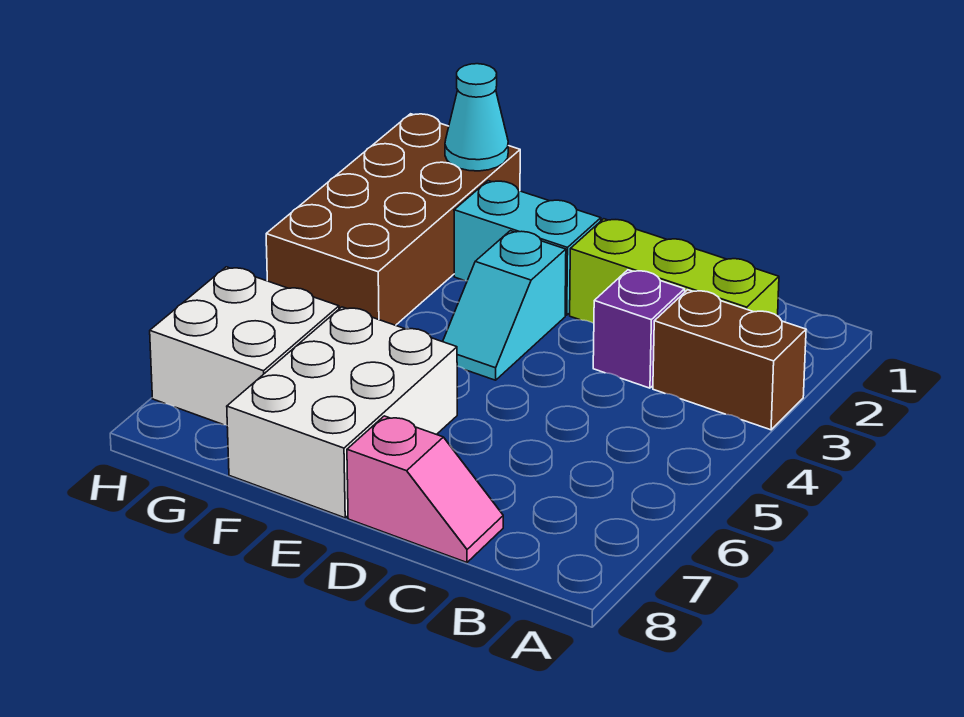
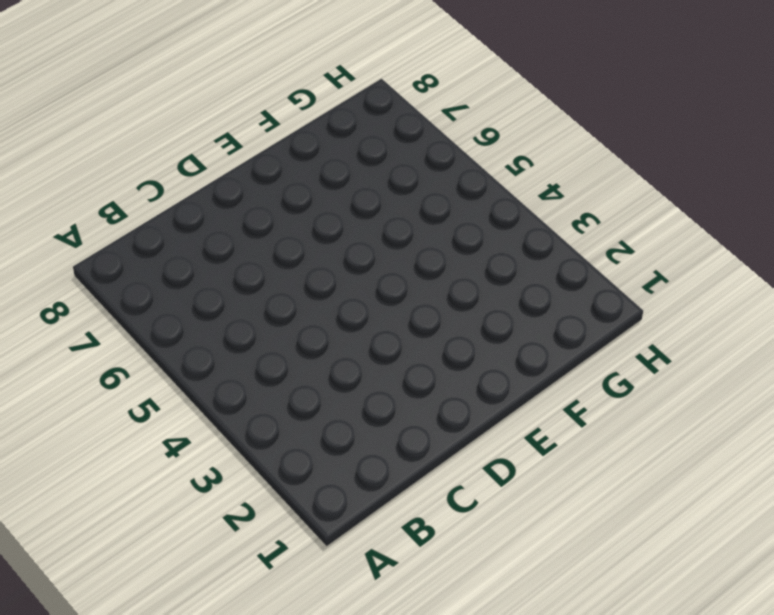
none -> brown 1x2 brick [653,290,806,430]
none -> lime 1x3 brick [570,219,779,323]

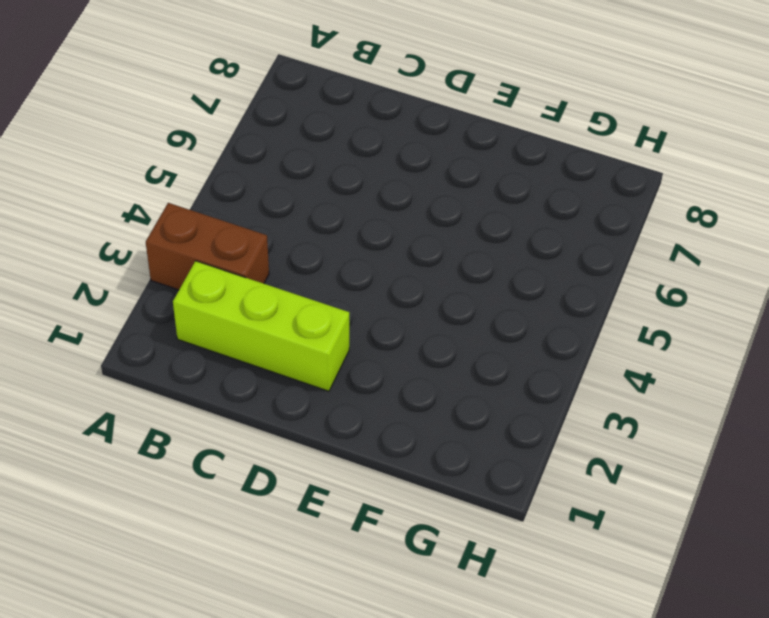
none -> purple 1x1 brick [593,270,685,388]
none -> pink 1x2 slope [347,416,503,562]

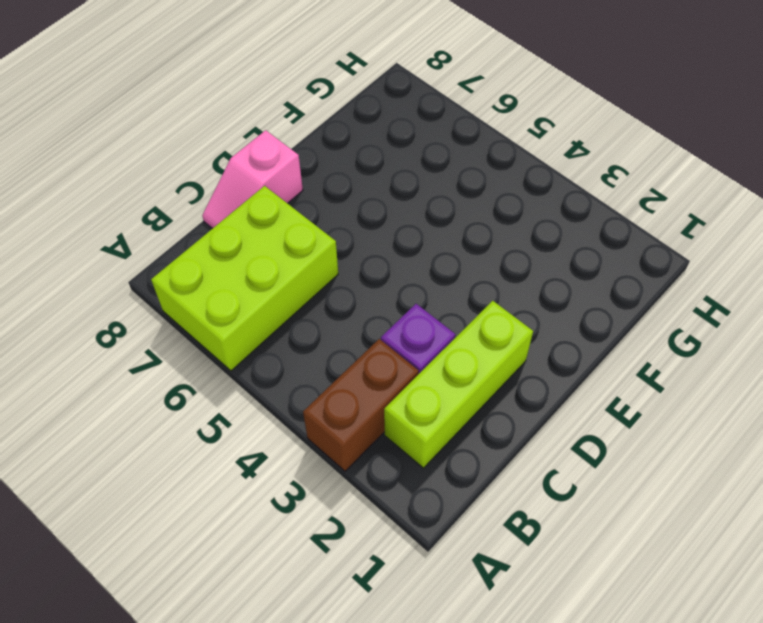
lime 2x3 brick [151,186,338,371] -> none
none -> cyan 1x2 brick [454,181,601,315]
none -> cyan 1x2 slope [443,231,566,380]

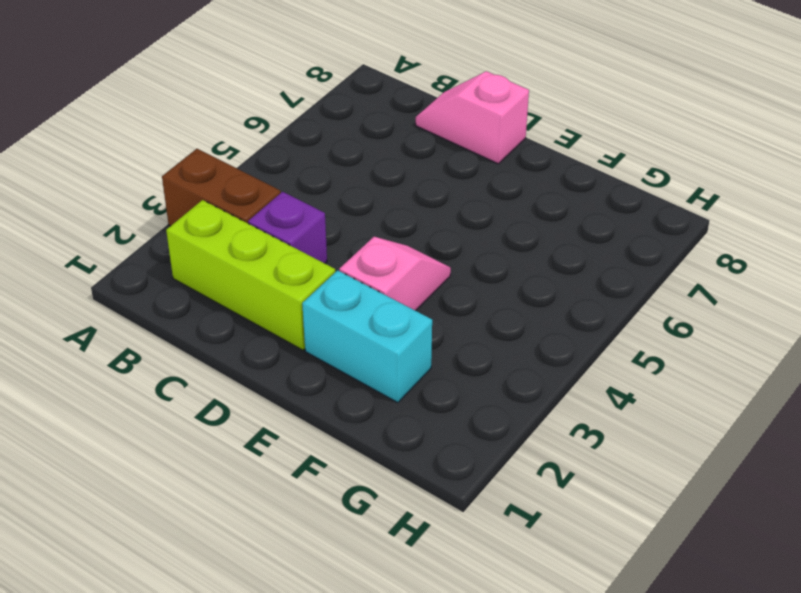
pink 1x2 slope [339,237,451,311] -> cyan 1x2 slope [443,231,566,380]
none -> white 2x3 brick [227,307,457,518]
none -> brown 2x4 brick [266,114,520,325]

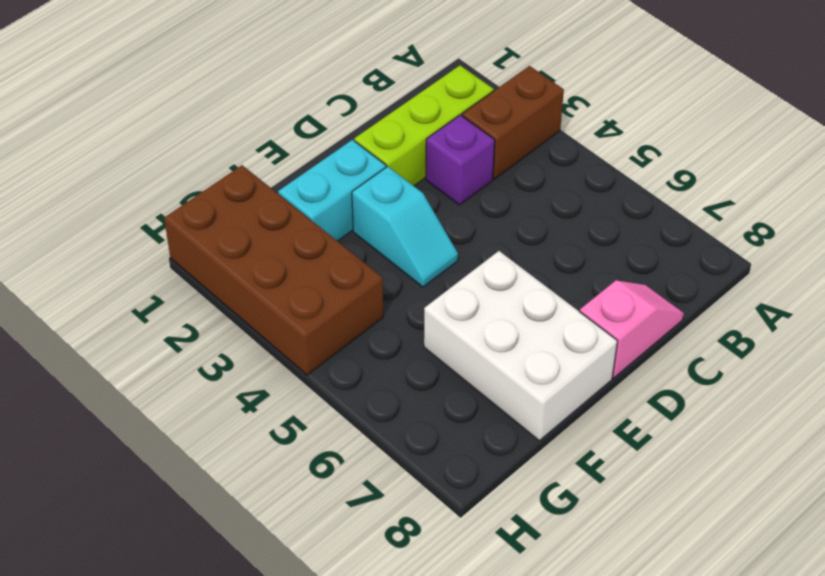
none -> white 2x2 brick [150,267,339,425]
none -> cyan 1x1 cone [445,64,508,171]

